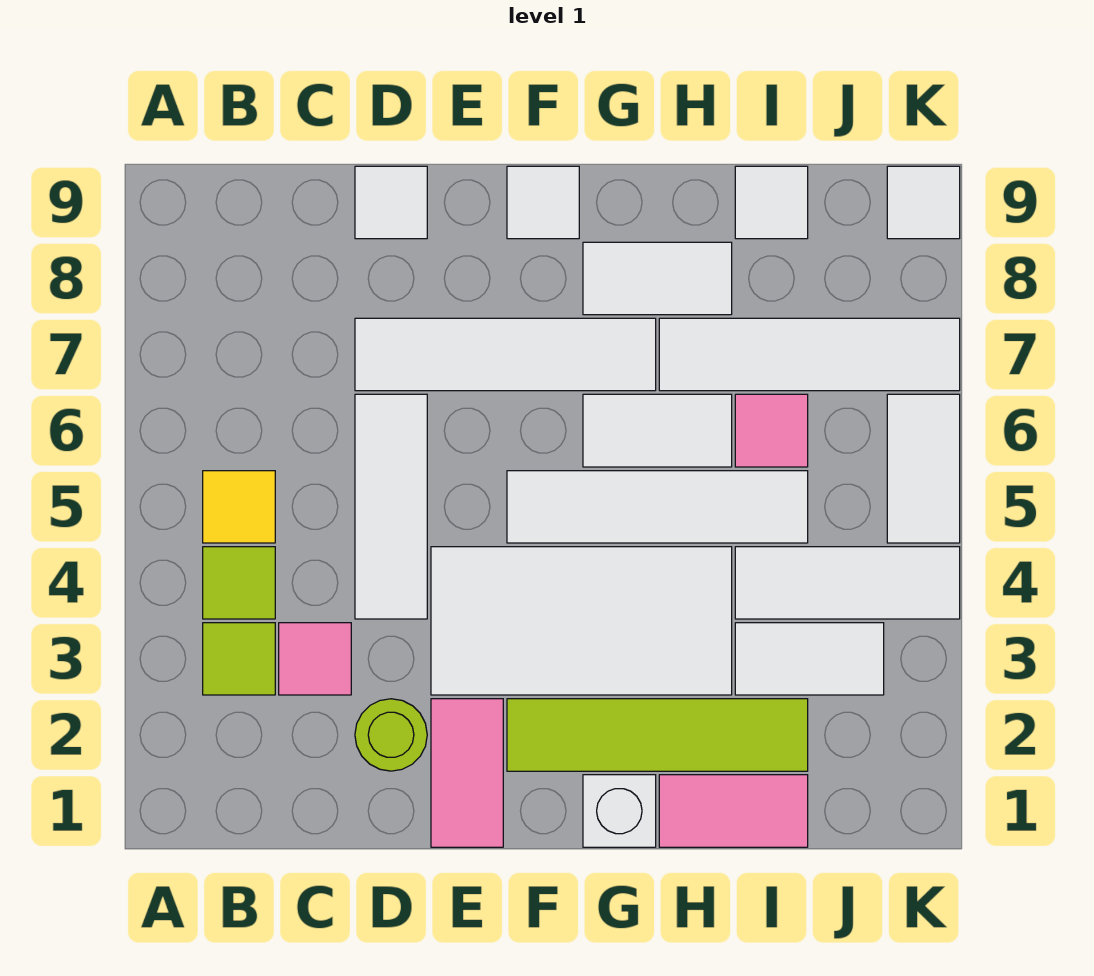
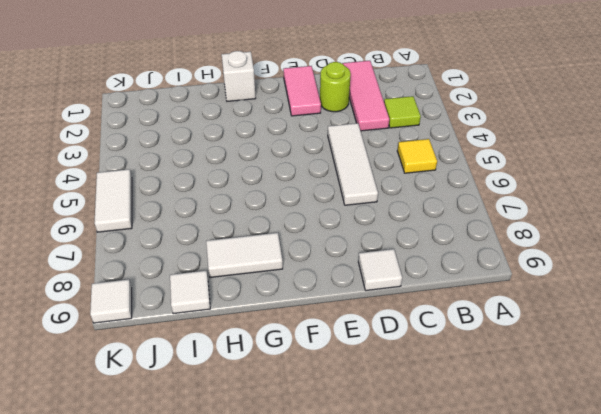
pink 1x3 tile [342,61,389,131] -> pink 1x1 tile [279,623,351,695]
none -> lime 1x1 tile [203,547,275,619]
none -> white 1x4 tile [355,318,656,391]
none -> white 2x4 tile [431,547,732,695]

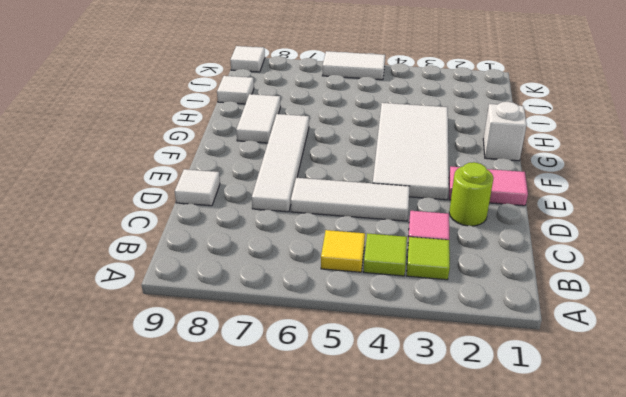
none -> lime 1x4 tile [507,699,808,771]
none -> white 1x4 tile [507,471,808,543]
none -> white 1x1 tile [507,166,579,239]

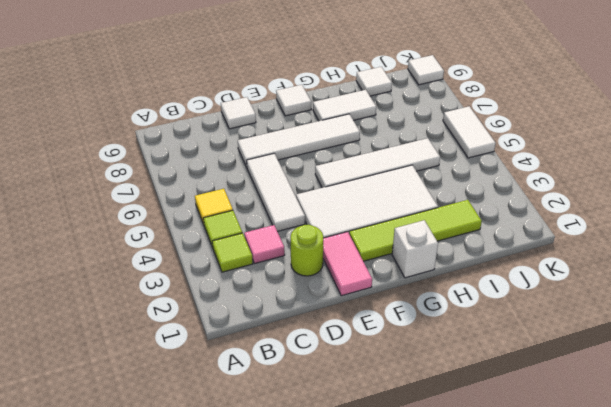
none -> white 1x2 tile [583,394,732,467]
none -> pink 1x2 tile [659,775,808,847]
none -> white 1x4 tile [659,318,960,391]

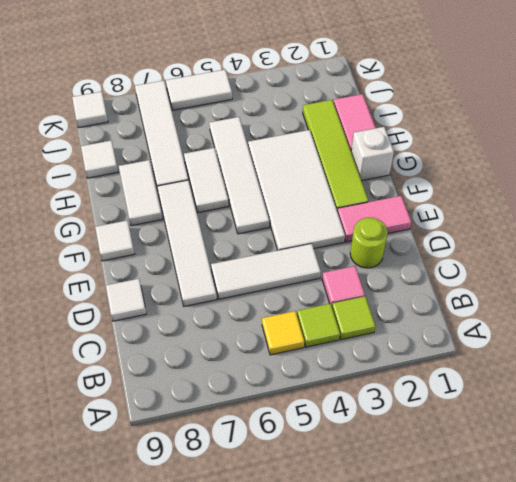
none -> white 1x2 tile [735,623,884,695]
none -> white 1x3 tile [735,547,960,619]
none -> pink 1x1 tile [735,394,808,467]

